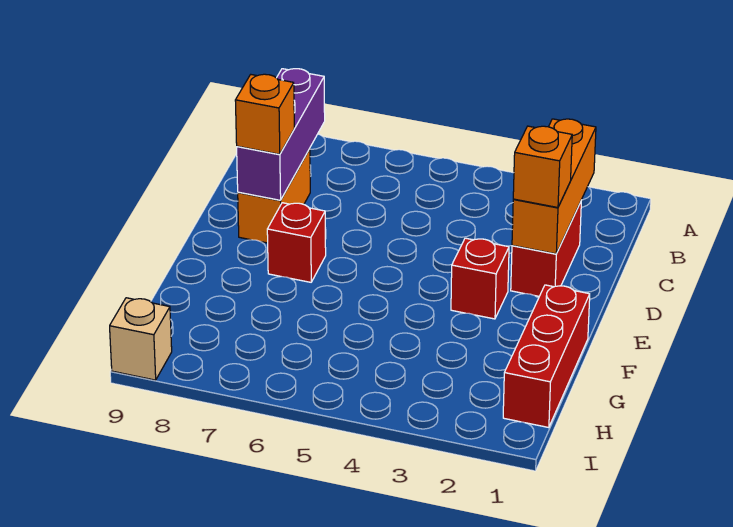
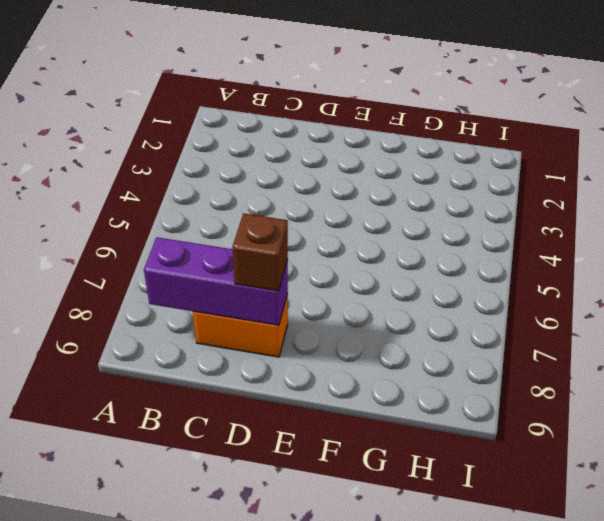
brown 1x1 brick [232,213,288,291] -> orange 1x1 brick [235,74,294,154]
none -> red 1x2 brick [511,202,581,296]
none -> red 1x1 brick [451,238,509,319]

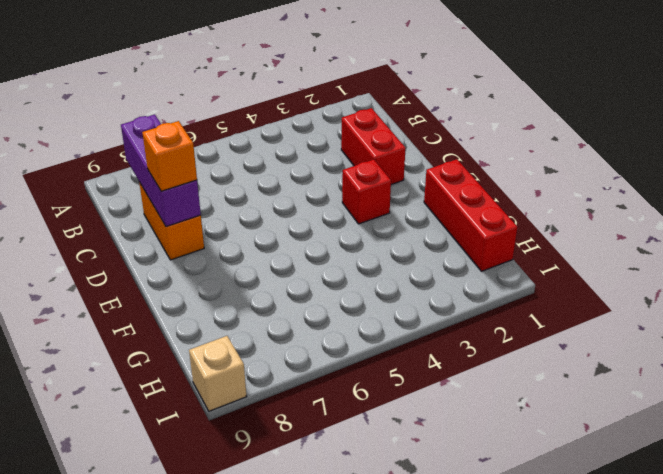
none -> red 1x1 brick [267,203,326,282]
none -> orange 1x3 brick [512,119,596,254]

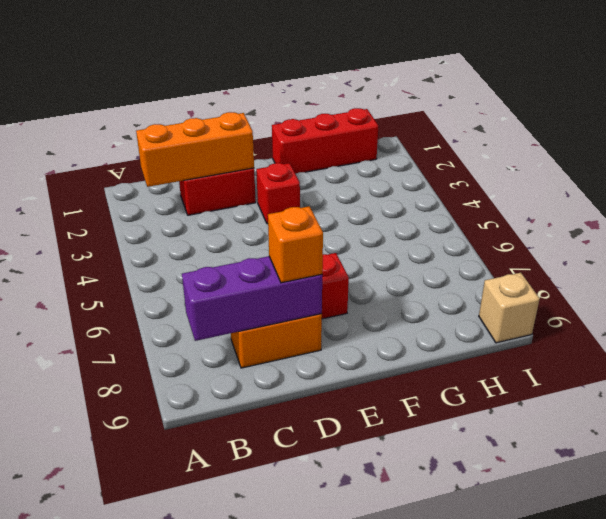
none -> orange 1x1 brick [513,126,572,208]

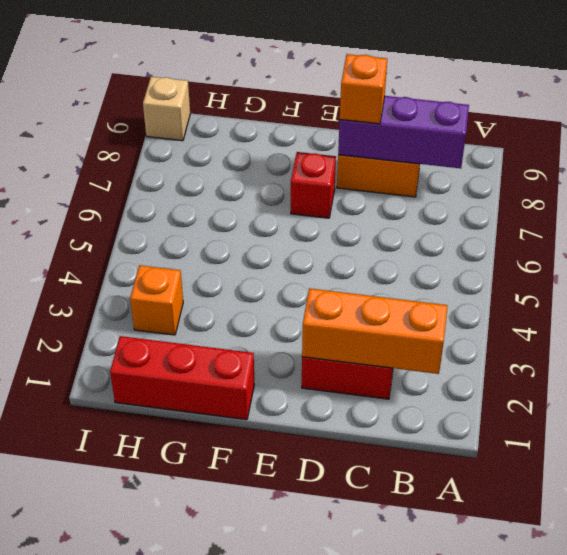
orange 1x1 brick [130,265,183,335] -> orange 1x1 brick moved to [513,126,572,208]
none -> red 1x1 brick [451,238,509,319]

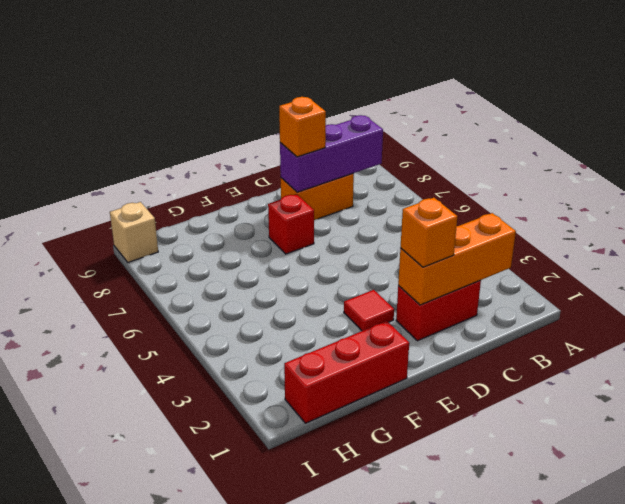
red 1x1 tile [344,290,394,331] -> red 1x1 brick [451,238,509,319]

